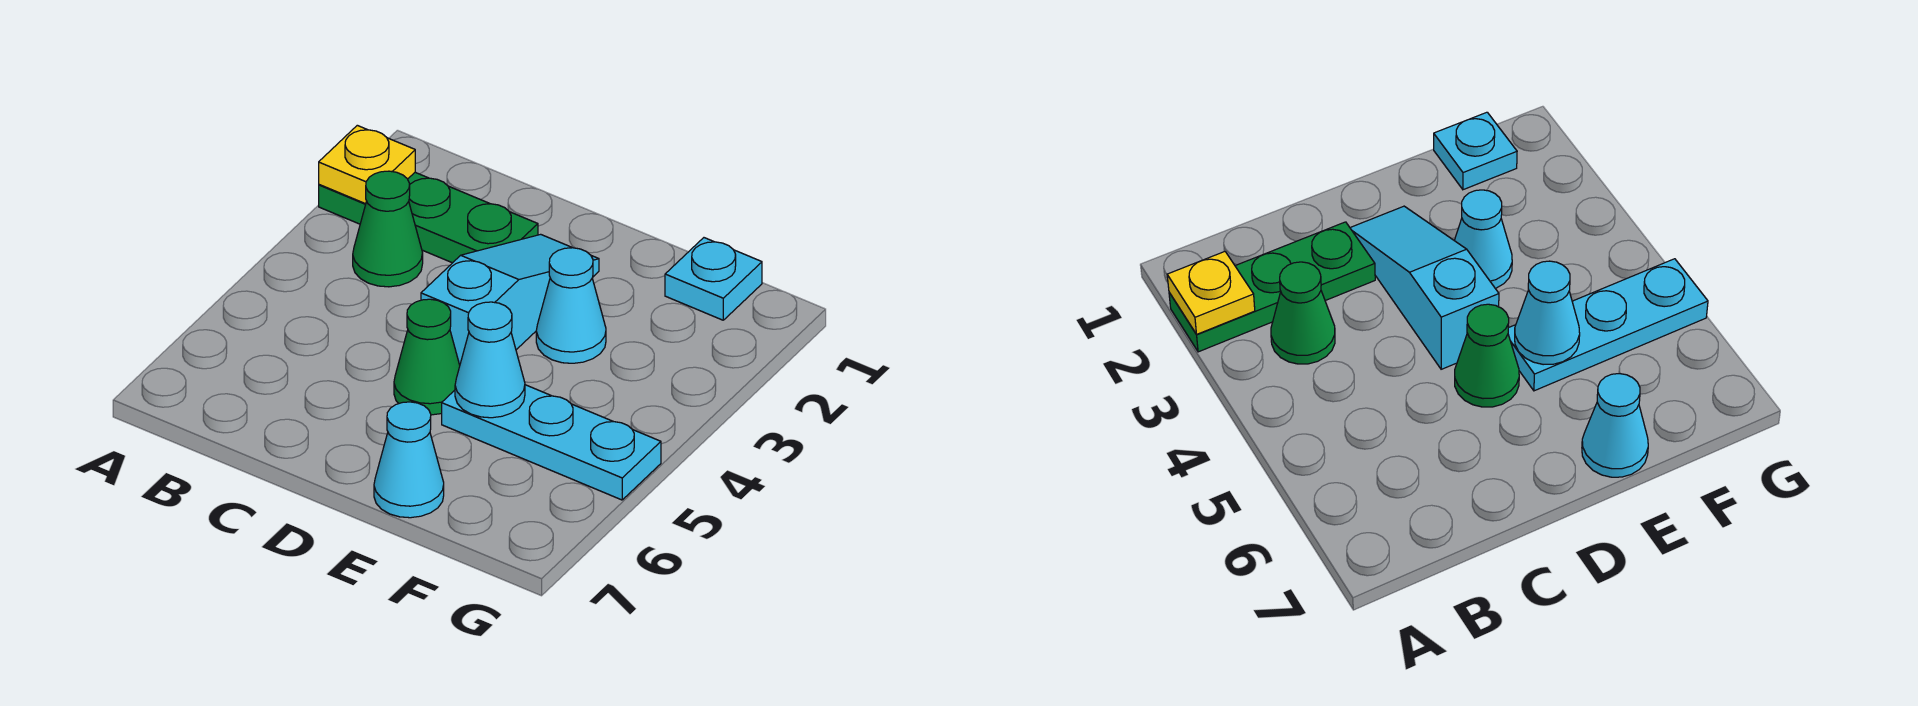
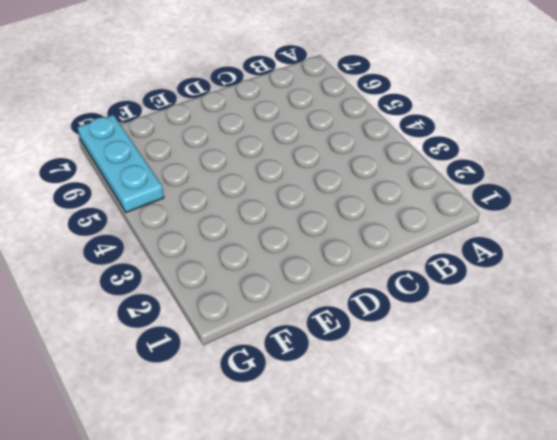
cyan 1x3 plate [77,115,164,212] -> cyan 1x3 plate turned to [442,385,661,500]
none -> green 1x3 plate [319,172,538,263]
none -> green 1x1 cone [353,171,423,287]

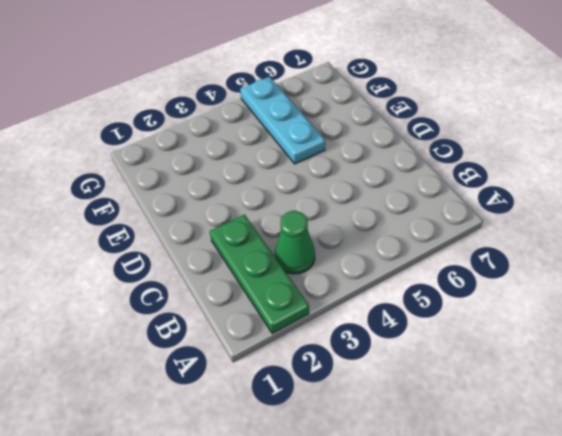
none -> cyan 1x3 slope [421,234,599,365]
none -> green 1x1 cone [394,299,460,415]

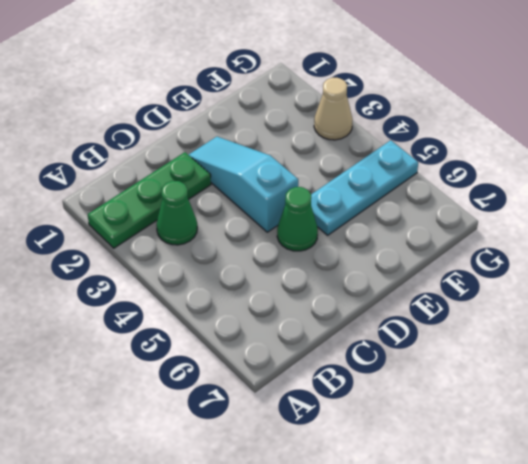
tan 1x1 cone [314,78,353,140] -> none
none -> cyan 1x1 cone [536,248,606,363]
none -> cyan 1x1 cone [374,402,444,518]

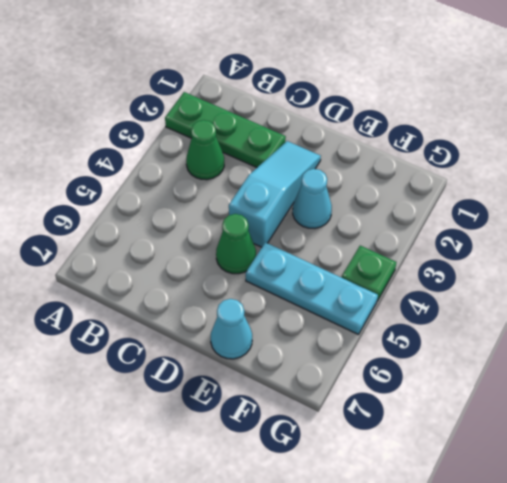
green 1x1 plate [342,246,396,301] -> none
none -> cyan 1x1 plate [665,238,762,320]
none -> yellow 1x1 plate [319,125,415,204]

